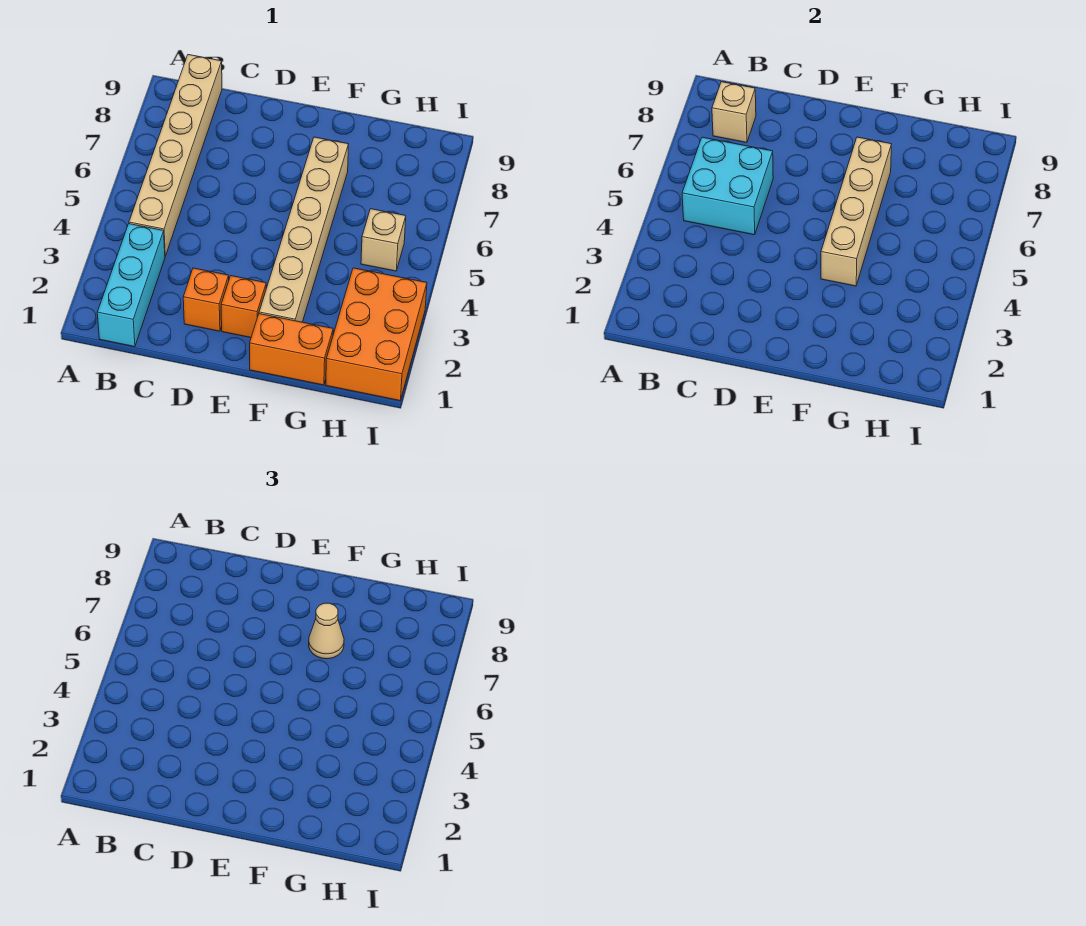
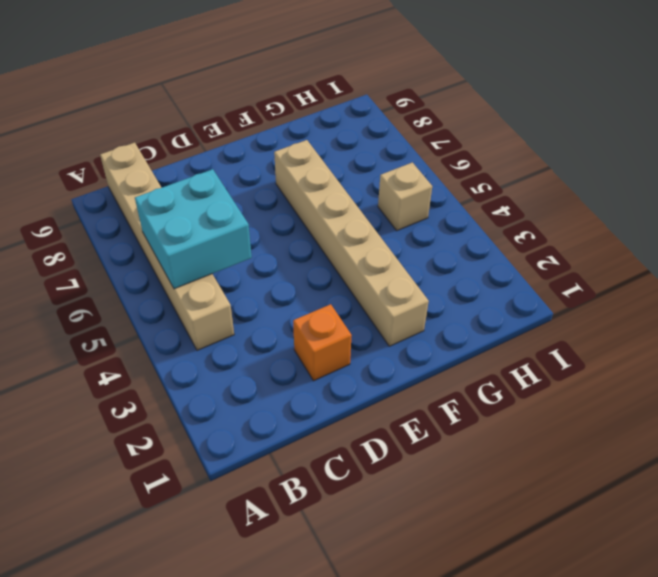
none -> cyan 1x3 brick [97,224,165,347]
none -> orange 1x1 brick [221,276,266,338]
none -> orange 1x2 brick [250,314,333,385]

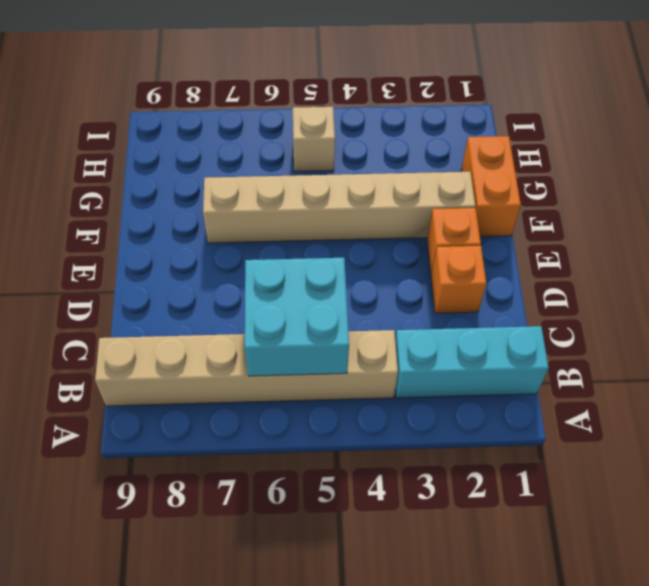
none -> orange 2x3 brick [326,268,427,401]
none -> tan 1x1 brick [712,82,756,143]
none -> tan 1x4 brick [821,137,892,286]

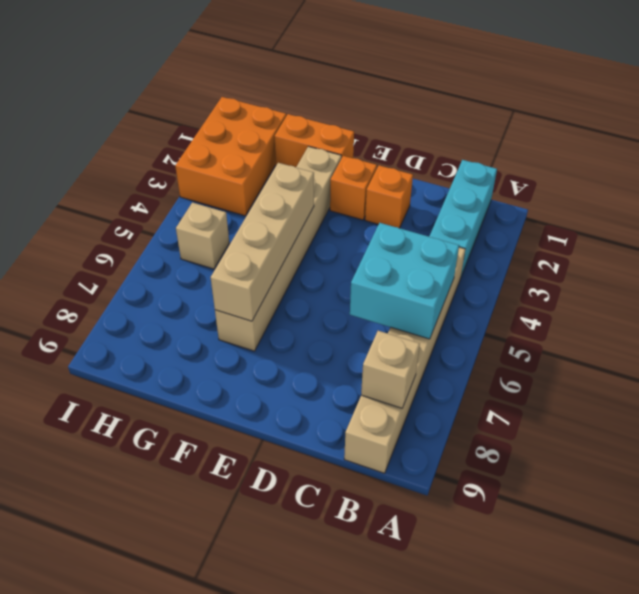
none -> tan 1x1 cone [309,603,344,659]

